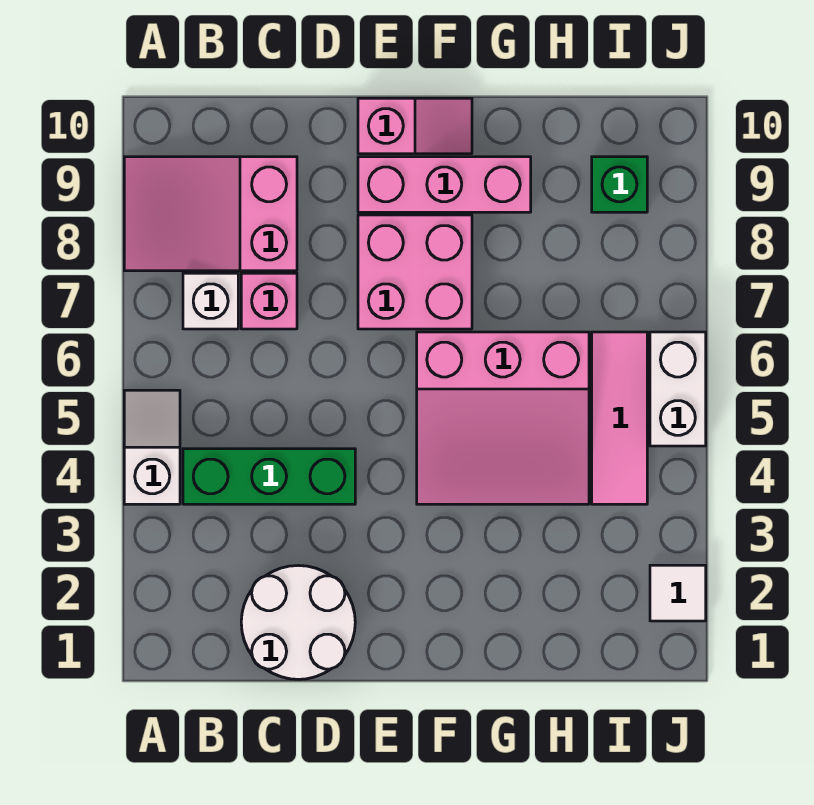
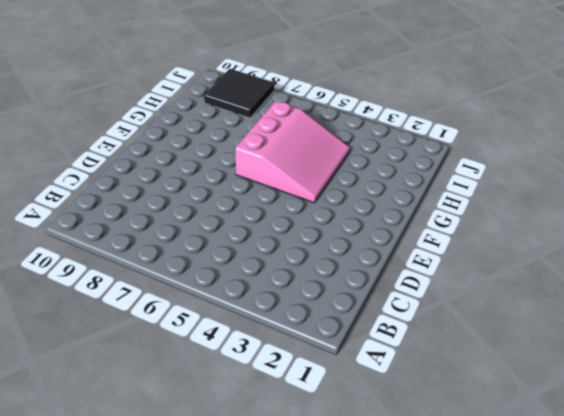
black 2x2 tile [204,69,274,118] -> green 1x1 brick [592,157,647,212]
none -> white 1x2 slope [124,390,180,504]
none -> pink 2x3 slope [124,157,297,271]
none -> green 1x3 brick [183,449,355,504]

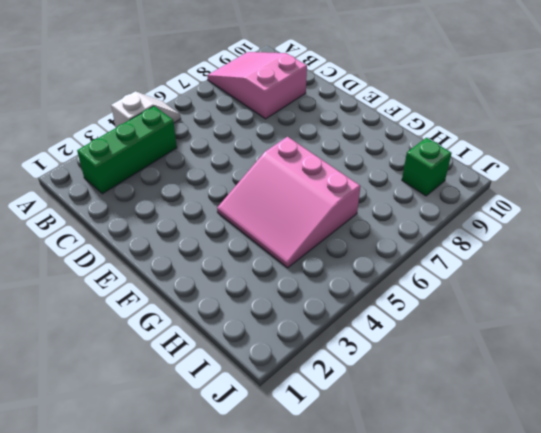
green 1x3 brick [77,106,177,194] -> green 1x3 brick turned to [183,449,355,504]
none -> white 1x1 brick [183,273,238,329]
none -> white 2x2 round brick [241,565,355,679]
none -> pink 1x1 brick [241,273,297,329]

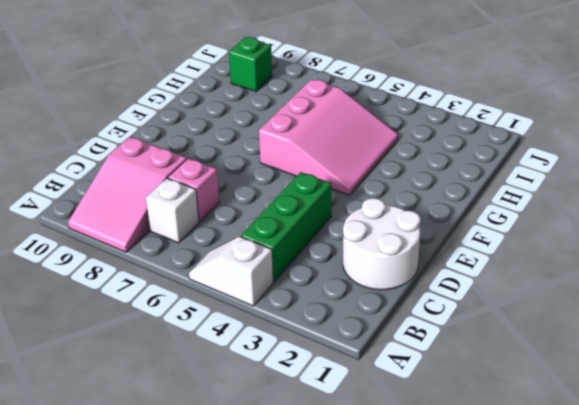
none -> pink 2x2 brick [358,215,472,329]
none -> pink 1x3 brick [358,157,531,212]
none -> pink 1x2 slope [358,98,472,154]

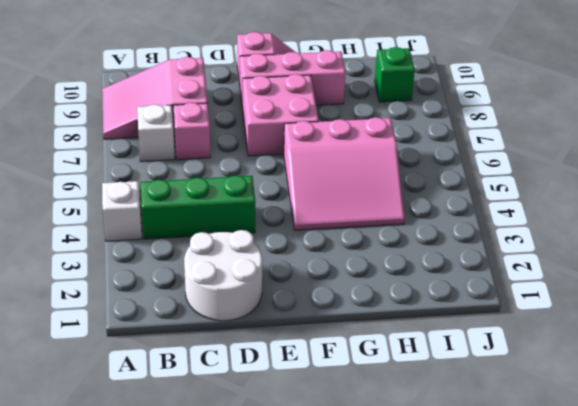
none -> pink 1x3 tile [592,332,647,504]
none -> white 1x1 tile [650,565,706,621]
none -> white 1x2 brick [650,332,706,446]

